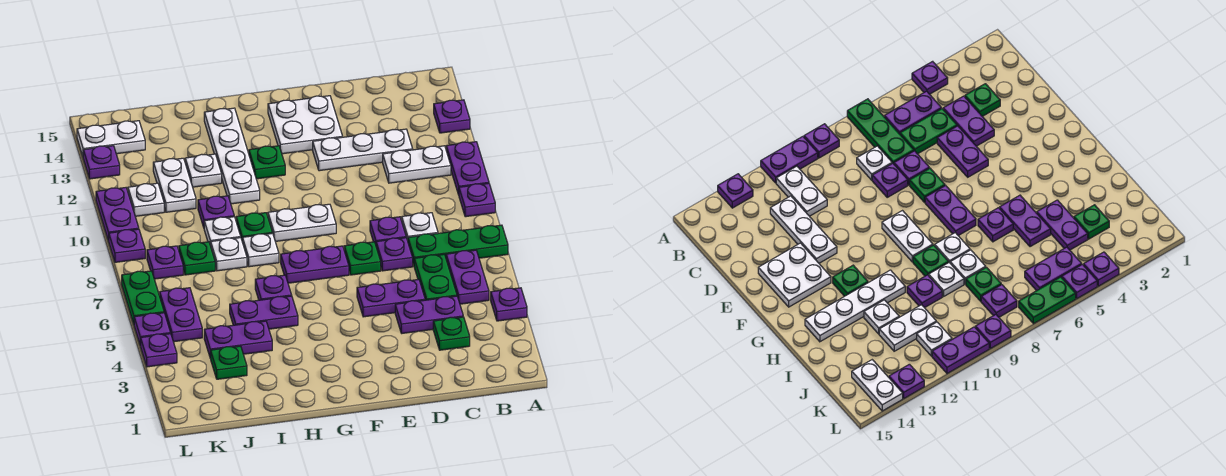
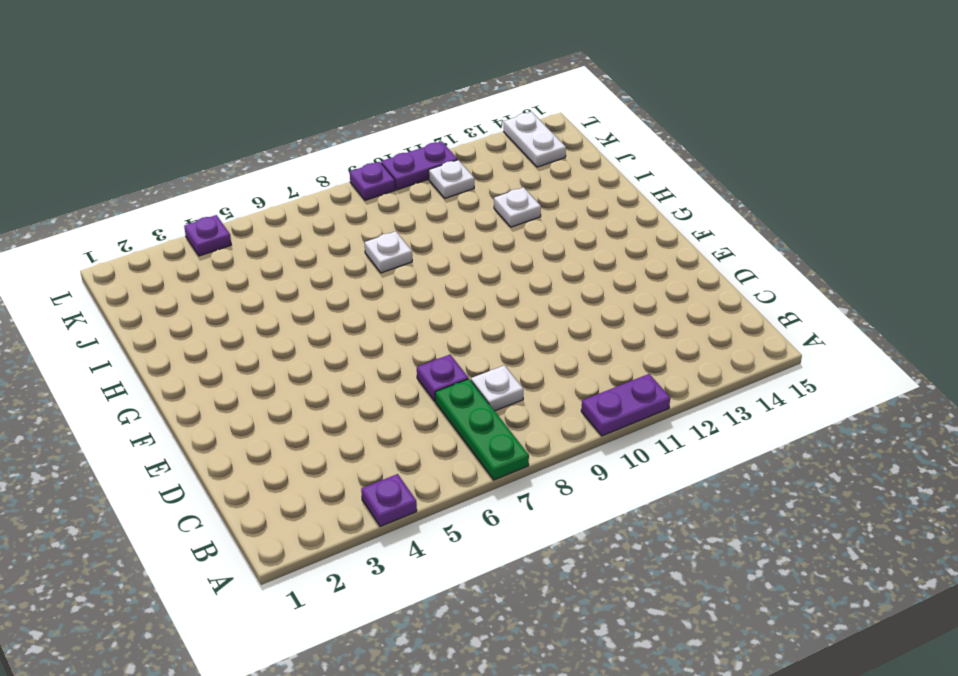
none -> purple 1x1 plate [459,183,495,217]
none -> purple 1x1 plate [434,100,470,133]
none -> purple 1x2 plate [446,250,489,304]
none -> white 1x2 plate [383,146,451,183]

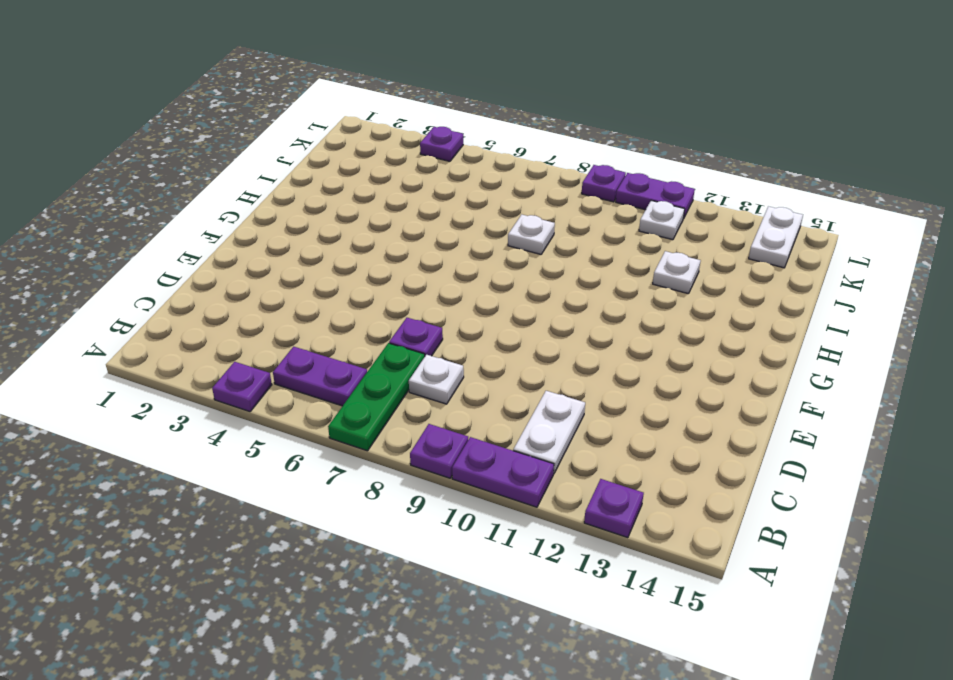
none -> green 1x1 plate [433,317,470,350]
none -> purple 1x2 plate [395,296,463,333]
none -> green 1x2 plate [414,254,457,300]
none -> white 1x3 plate [313,129,413,171]

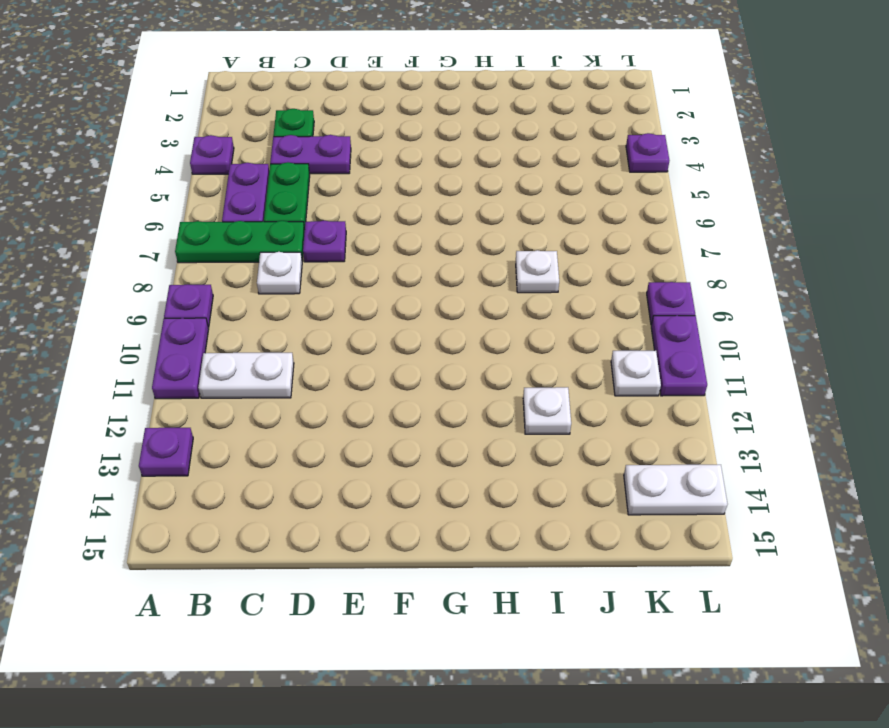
none -> white 1x3 plate [313,129,413,171]
none -> purple 1x2 plate [357,279,425,317]
none -> purple 1x1 plate [370,217,406,244]
none -> green 1x1 plate [344,242,381,275]

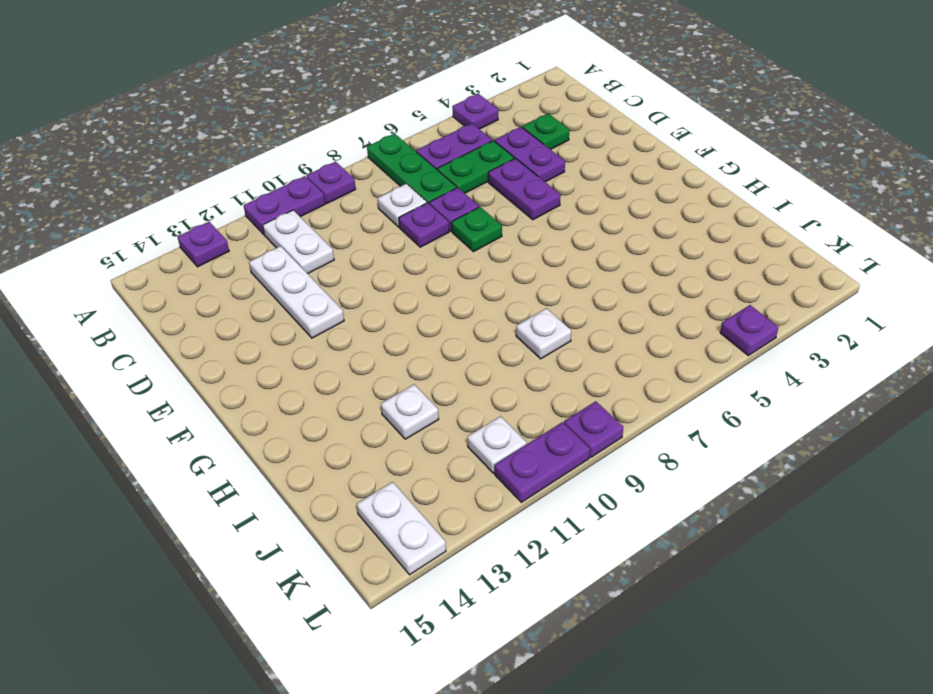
none -> white 2x2 plate [268,96,343,154]
none -> purple 1x2 plate [281,246,349,283]
none -> white 1x2 plate [268,204,336,241]
none -> green 1x1 plate [249,146,285,179]

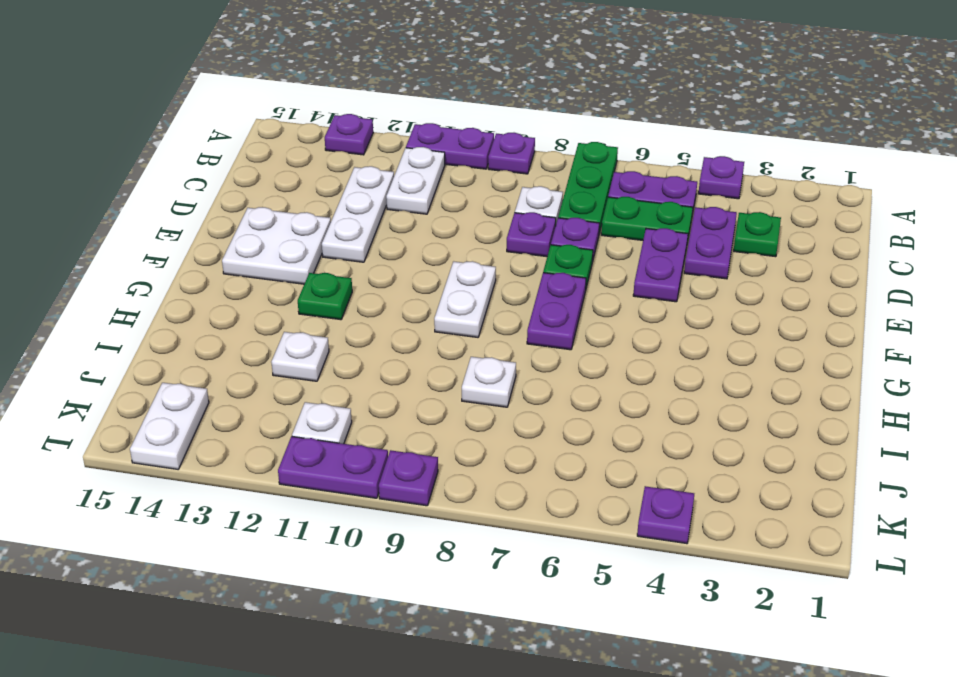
none -> purple 1x2 plate [230,296,298,329]
none -> purple 1x1 plate [255,275,292,300]
none -> white 1x1 plate [243,233,279,267]
none -> green 1x1 plate [236,213,273,242]

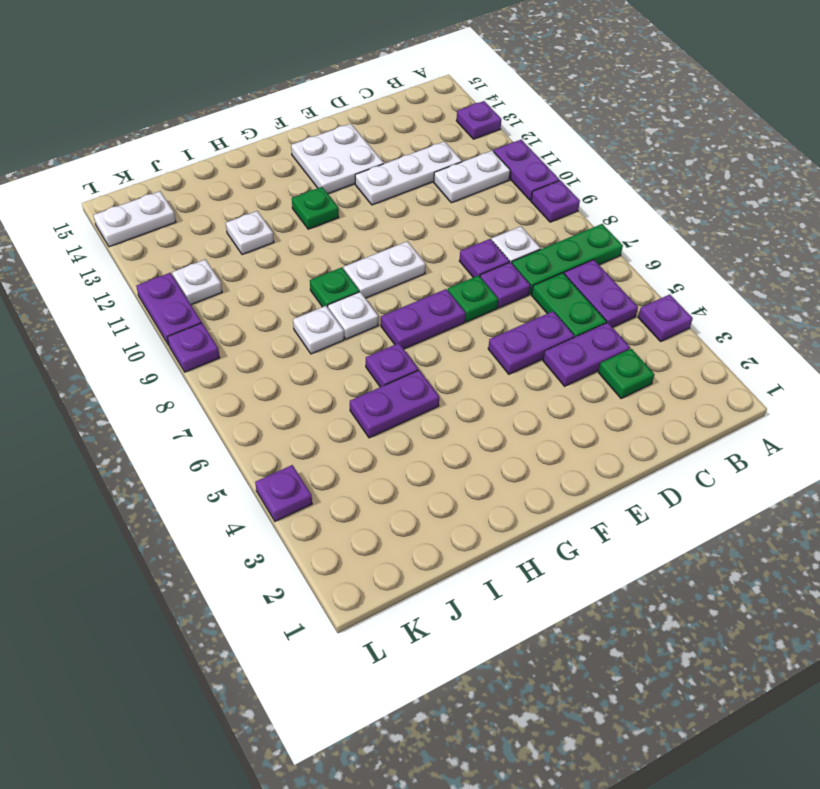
none -> white 1x4 plate [204,108,260,204]
none -> purple 1x2 plate [204,321,272,358]
none -> white 1x1 plate [204,217,241,246]
none -> purple 1x1 plate [198,196,234,227]

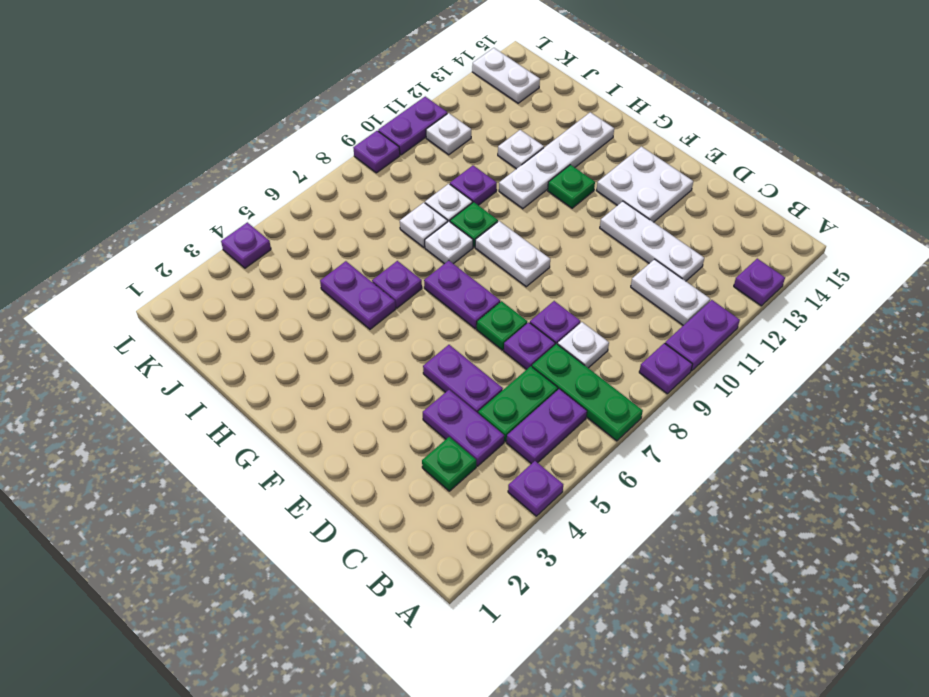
none -> purple 1x2 plate [204,321,272,358]
none -> green 1x1 plate [210,346,247,379]
none -> green 1x1 plate [179,242,215,275]
none -> white 1x2 plate [153,158,196,212]

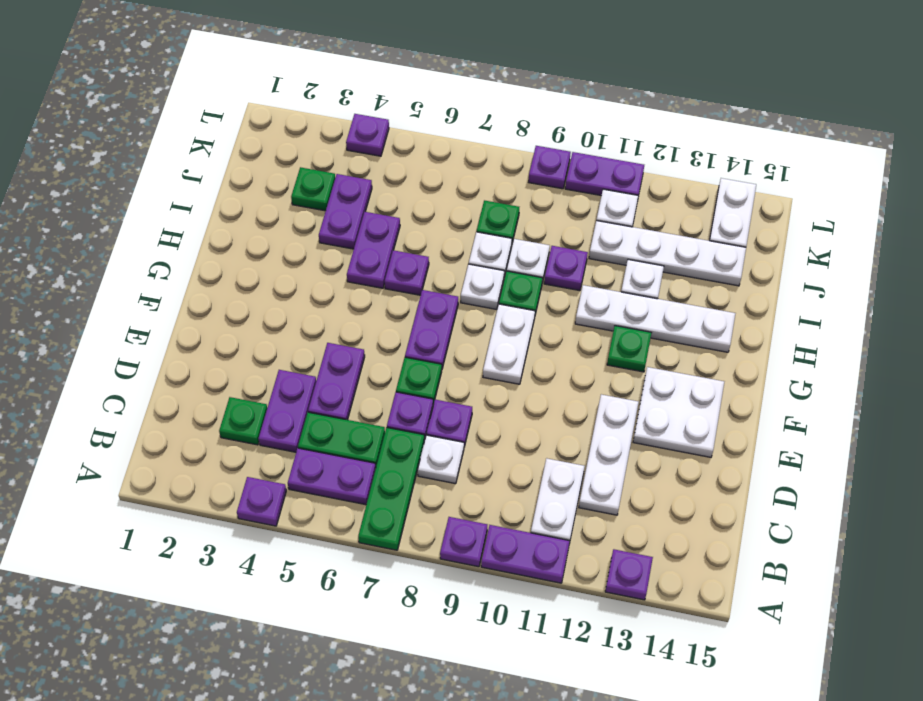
white 1x4 plate [589,221,746,286] -> white 1x2 plate [153,158,196,212]
none -> purple 1x2 plate [160,288,202,342]
none -> purple 1x1 plate [147,246,183,279]
none -> purple 1x1 plate [134,313,171,346]
none -> green 1x2 plate [122,271,164,324]

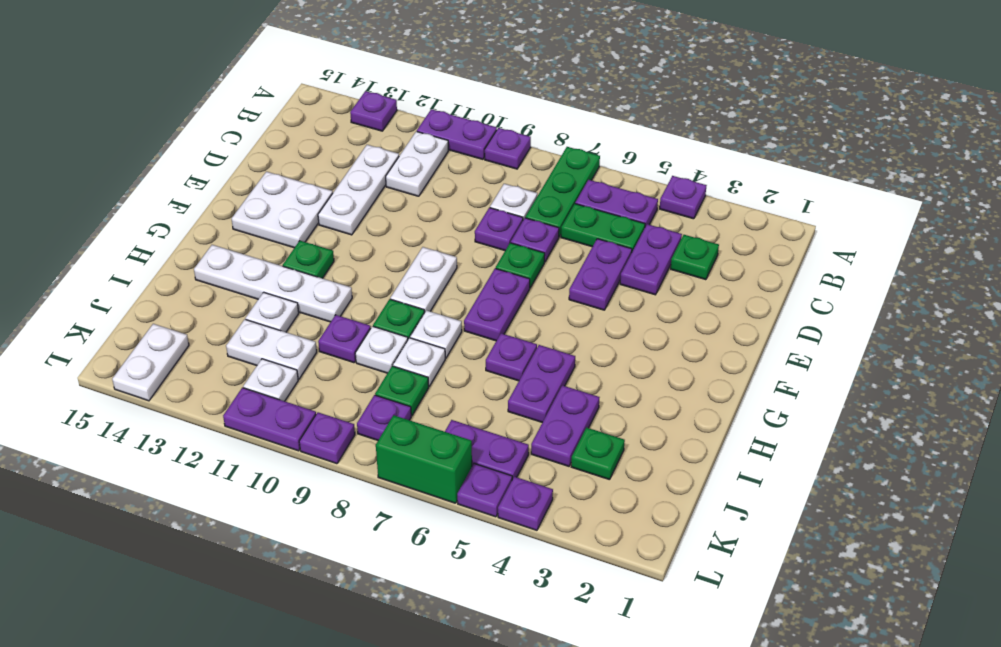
green 1x2 brick [376,415,472,503] -> green 1x2 plate [122,271,164,324]
none -> purple 1x1 plate [83,146,120,179]

